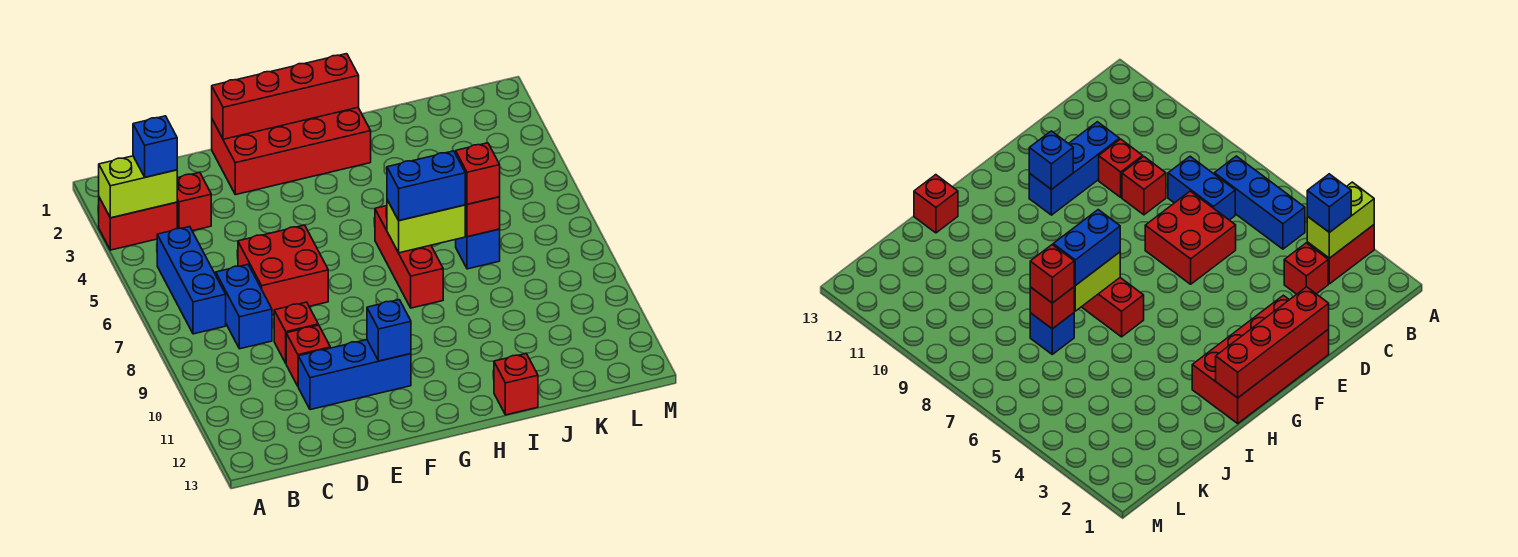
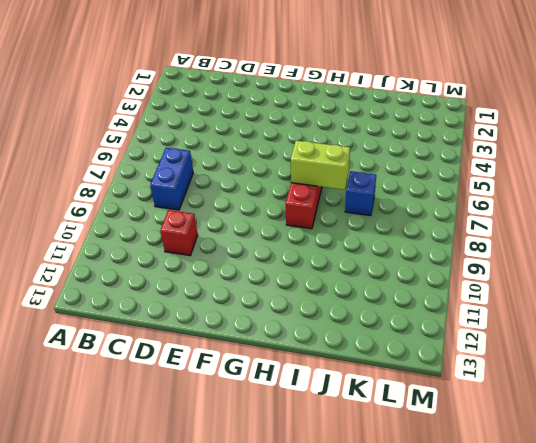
none -> red 1x2 brick [99,198,177,250]
none -> blue 1x3 brick [157,227,226,334]
none -> red 1x1 brick [177,172,211,231]

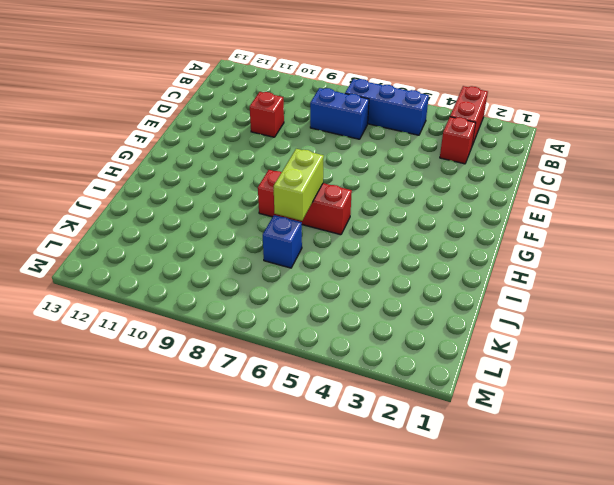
none -> red 2x2 brick [238,225,328,315]
none -> red 1x1 brick [274,302,318,363]
none -> blue 1x3 brick [298,340,411,410]

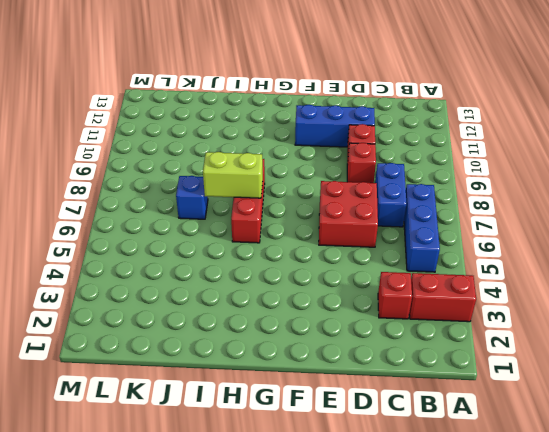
none -> red 2x4 brick [212,108,371,195]
none -> red 1x1 brick [494,353,538,415]
none -> lime 1x2 brick [99,156,177,218]

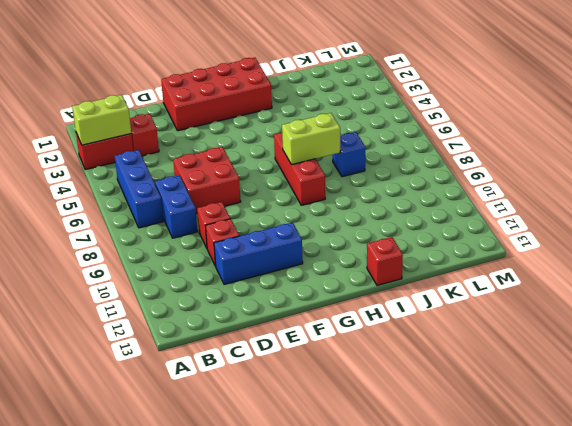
none -> red 1x4 brick [212,54,359,139]
none -> blue 1x1 brick [367,300,411,361]
none -> red 1x1 brick [465,197,500,237]

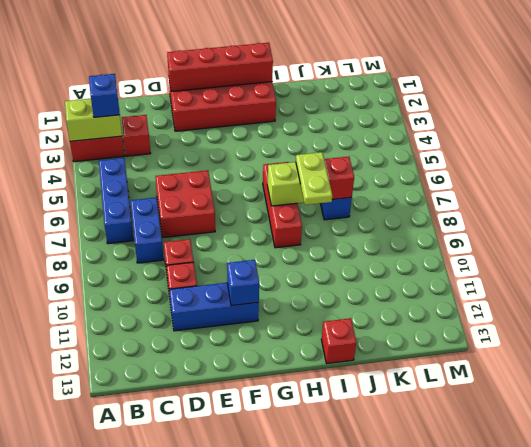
lime 1x2 plate [296,152,332,205] -> blue 1x2 brick [387,151,465,220]
none -> red 1x1 brick [456,143,500,204]

